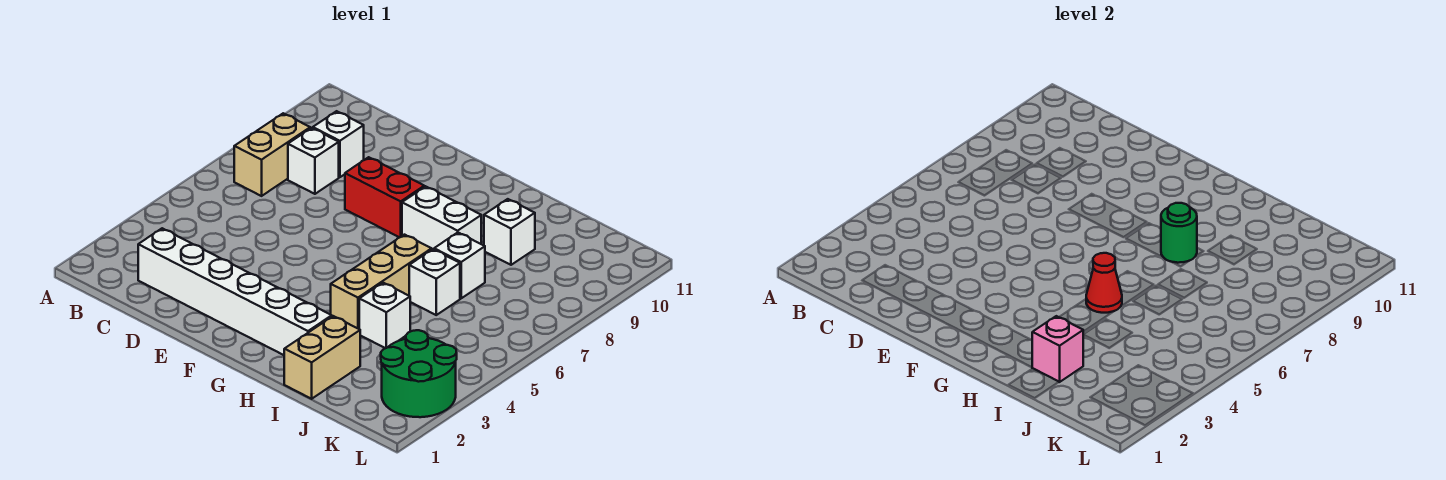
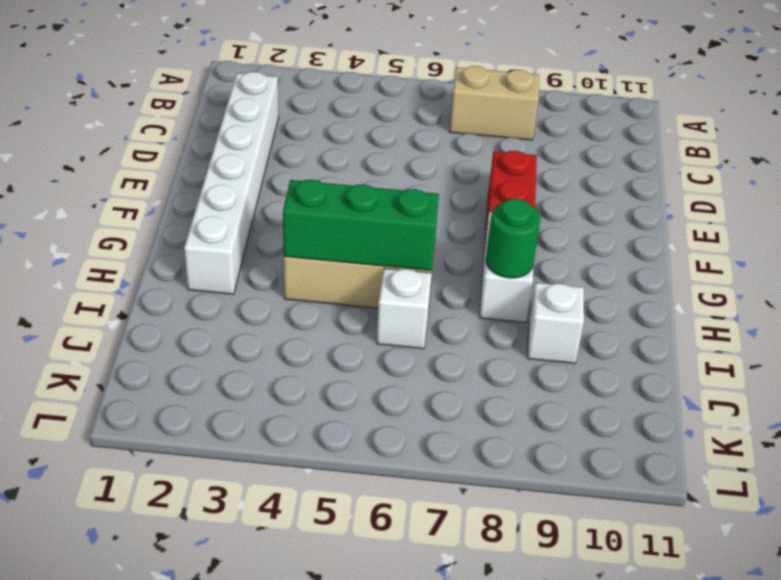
green 1x3 brick [283,180,439,271] -> red 1x1 cone [1086,253,1122,313]
none -> white 1x1 brick [288,128,339,194]
none -> white 1x1 brick [313,111,364,177]
none -> tan 1x2 brick [284,316,360,399]

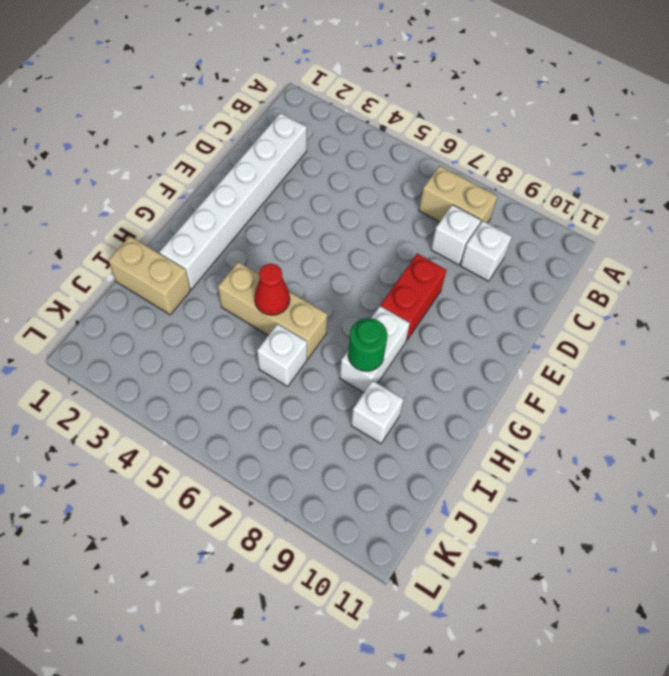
none -> white 1x1 brick [359,283,410,348]
none -> white 1x1 brick [434,233,485,298]
none -> green 2x2 round brick [381,330,457,417]

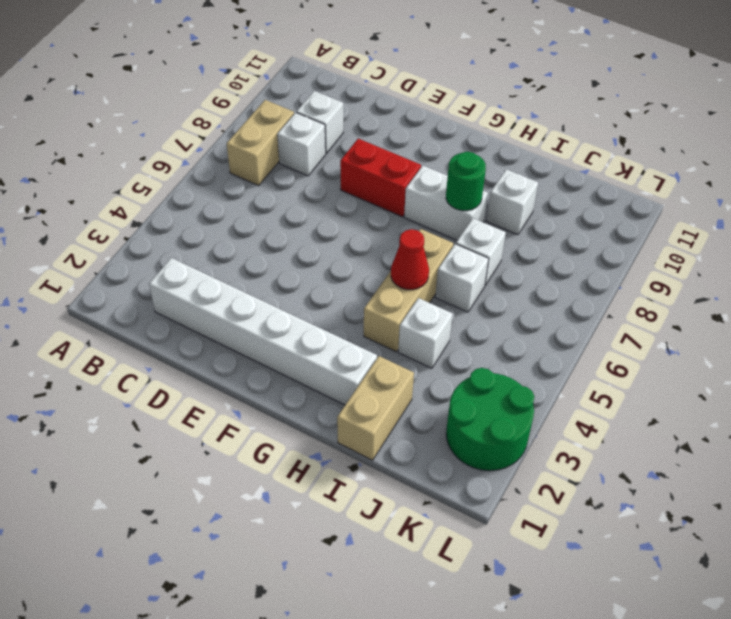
none -> pink 1x1 brick [1032,316,1083,382]

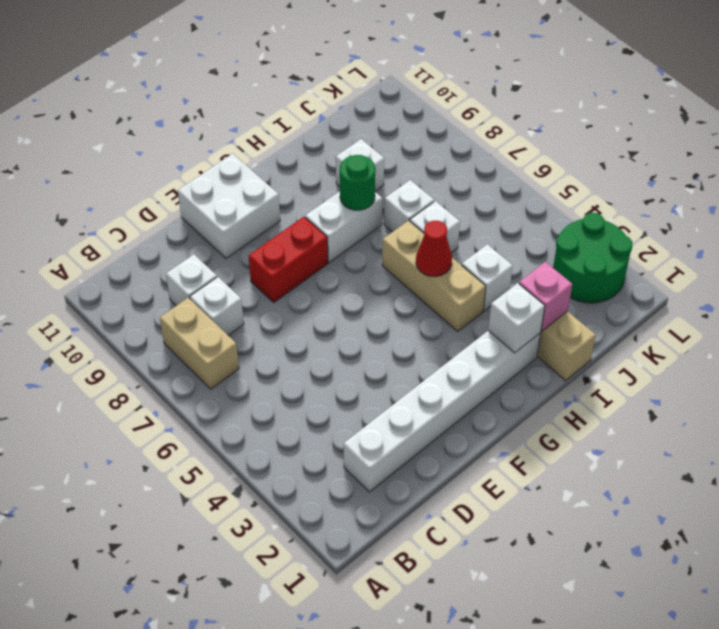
white 2x2 brick [178,154,280,259] -> none
white 1x1 brick [488,283,545,353] -> none

